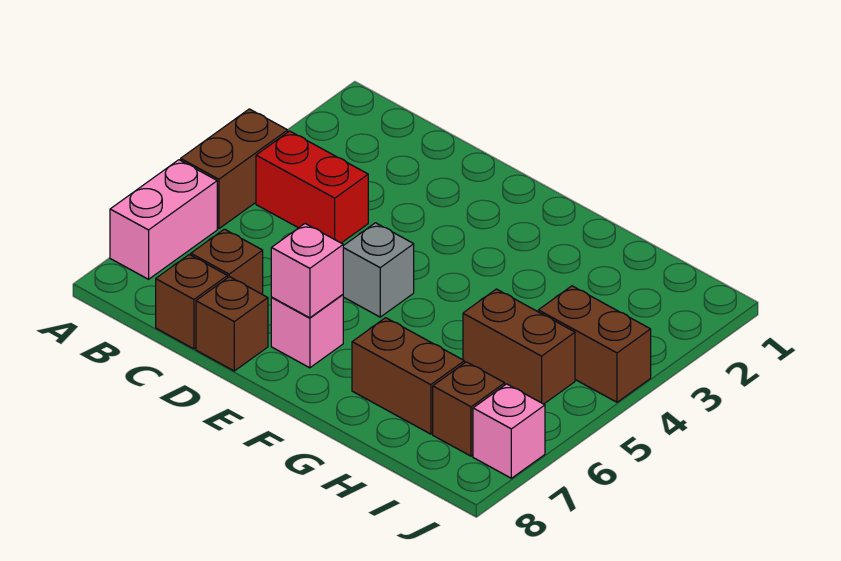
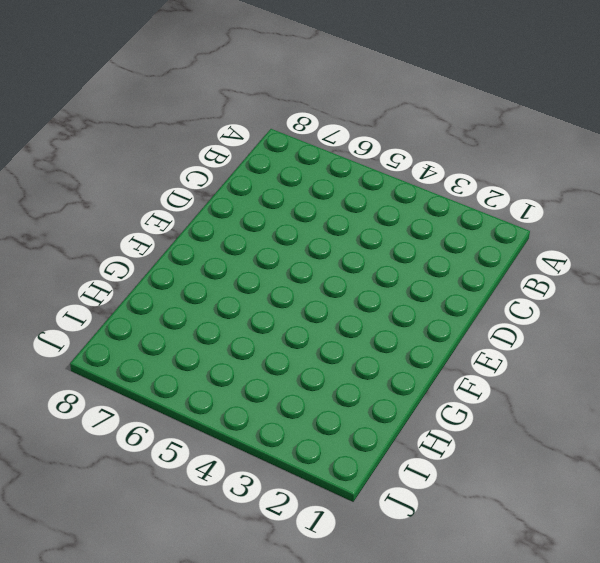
none -> brown 1x2 brick [181,109,288,229]
none -> pink 1x2 brick [110,160,217,279]
none -> red 1x2 brick [256,131,368,243]

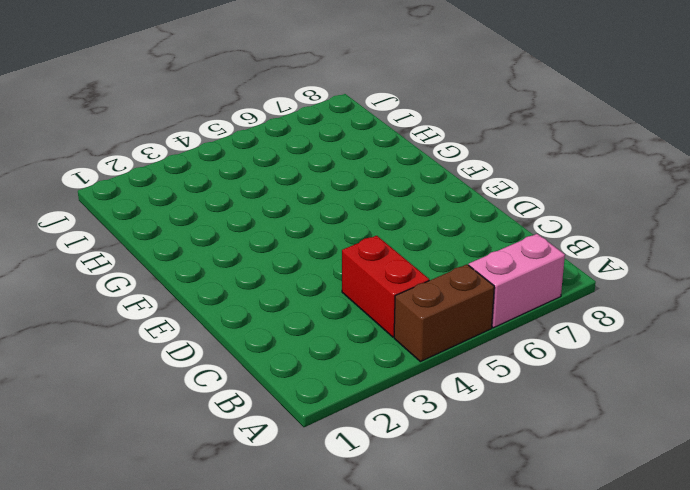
none -> brown 1x1 brick [191,229,263,295]
none -> brown 1x1 brick [156,255,228,349]
none -> brown 1x1 brick [196,277,268,371]

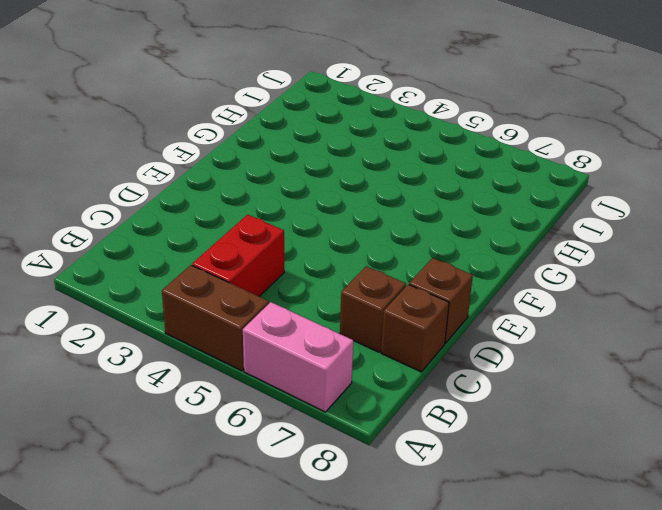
none -> grey 1x1 brick [343,223,414,317]
none -> pink 1x1 brick [271,295,343,368]
none -> brown 1x2 brick [352,318,464,434]

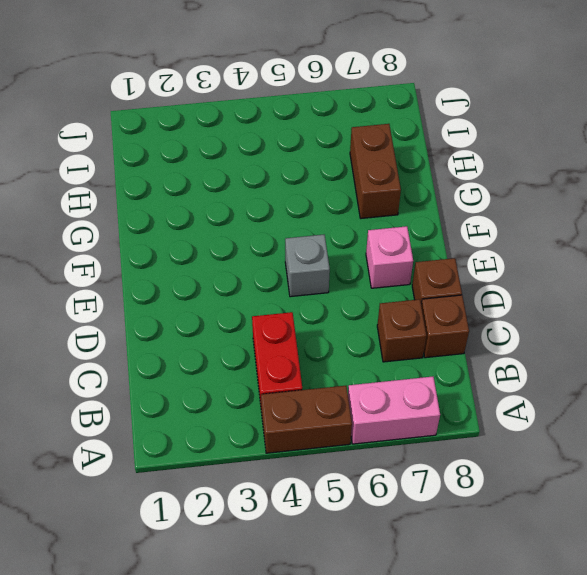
none -> brown 1x2 brick [463,289,575,404]
none -> brown 1x2 brick [538,286,651,402]
none -> brown 1x1 brick [433,362,505,456]

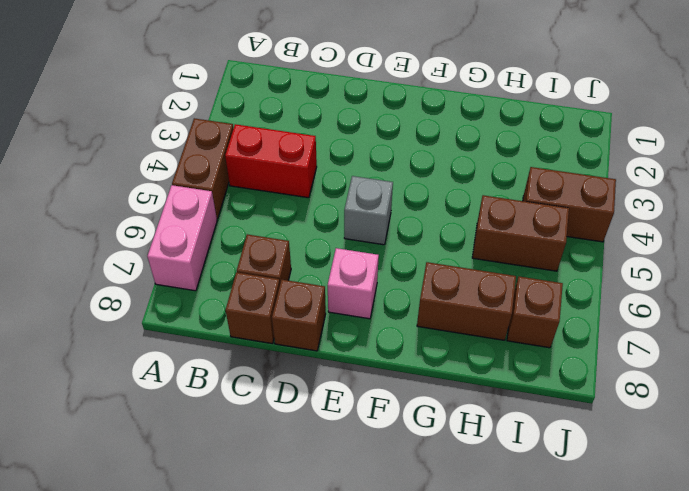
none -> pink 1x1 brick [473,384,545,478]
none -> pink 1x1 brick [271,224,343,318]

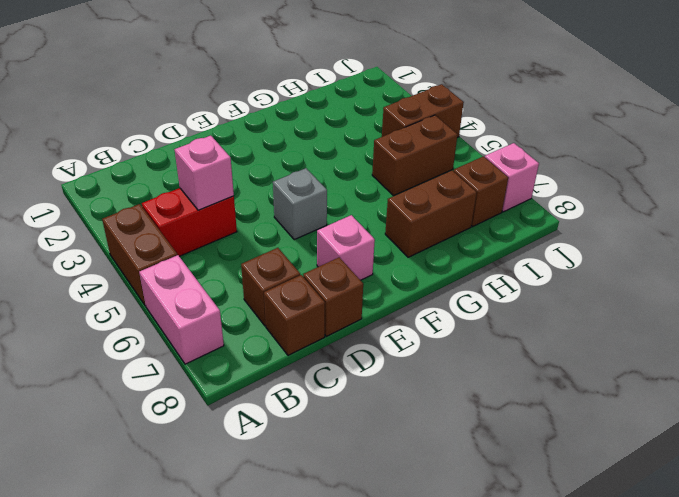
pink 1x1 brick [175,136,234,210] -> pink 1x1 brick moved to [271,224,343,318]

